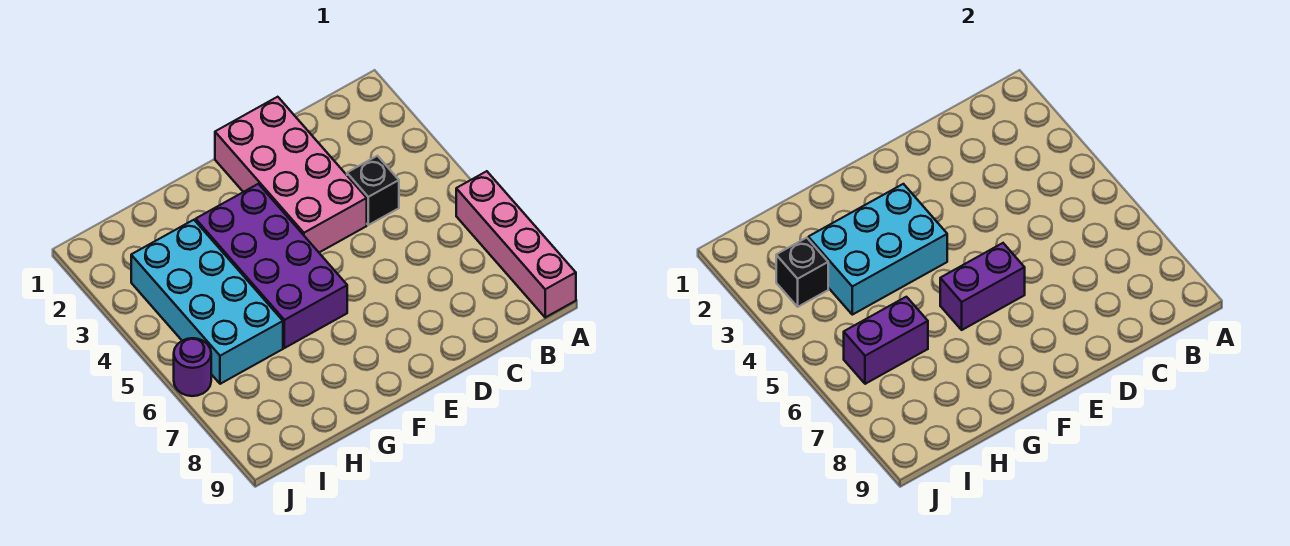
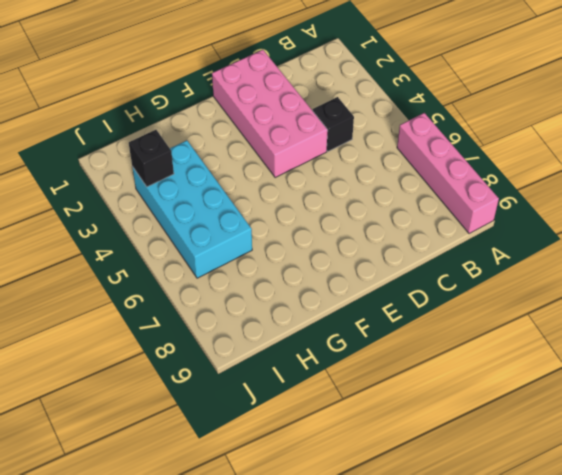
none -> purple 2x4 brick [196,184,347,348]
none -> purple 1x1 round brick [174,338,211,396]

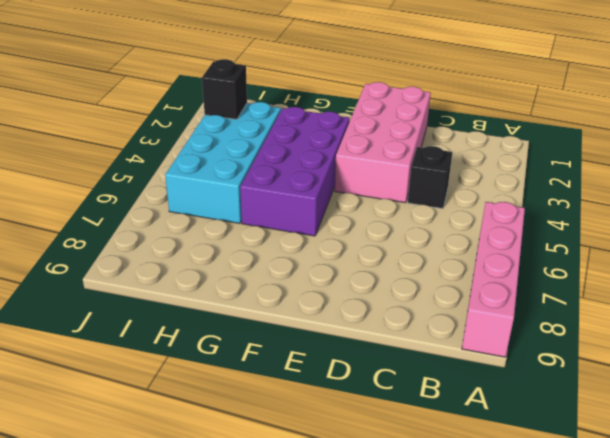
none -> purple 1x1 round brick [174,338,211,396]
none -> purple 1x2 brick [940,243,1025,330]

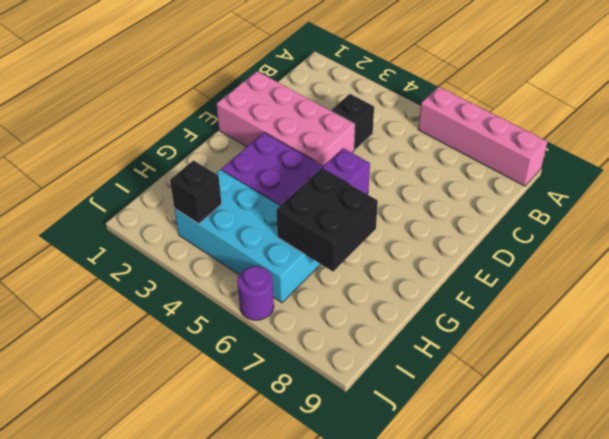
purple 1x1 brick [322,148,370,194] -> purple 1x2 brick [940,243,1025,330]
black 2x2 brick [276,168,378,272] -> purple 1x2 brick [844,297,928,384]
none -> cyan 2x3 brick [808,184,947,315]

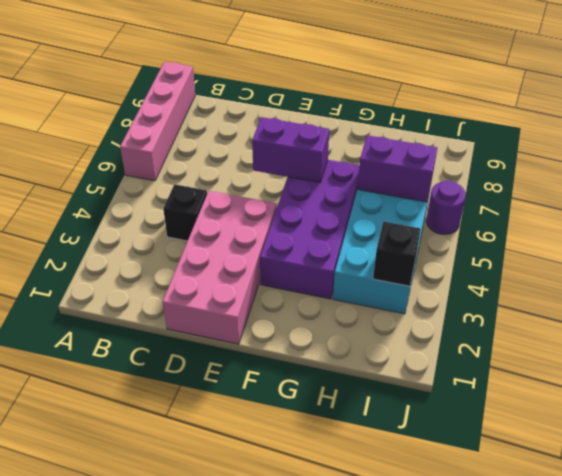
none -> cyan 2x3 brick [808,184,947,315]

